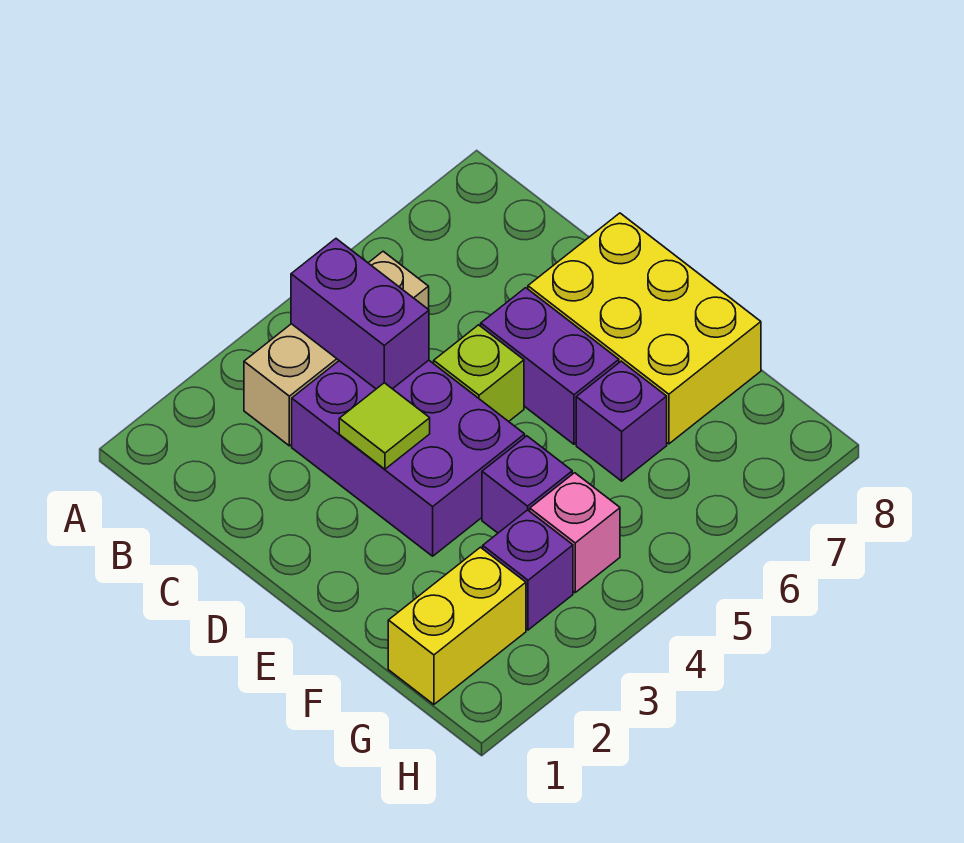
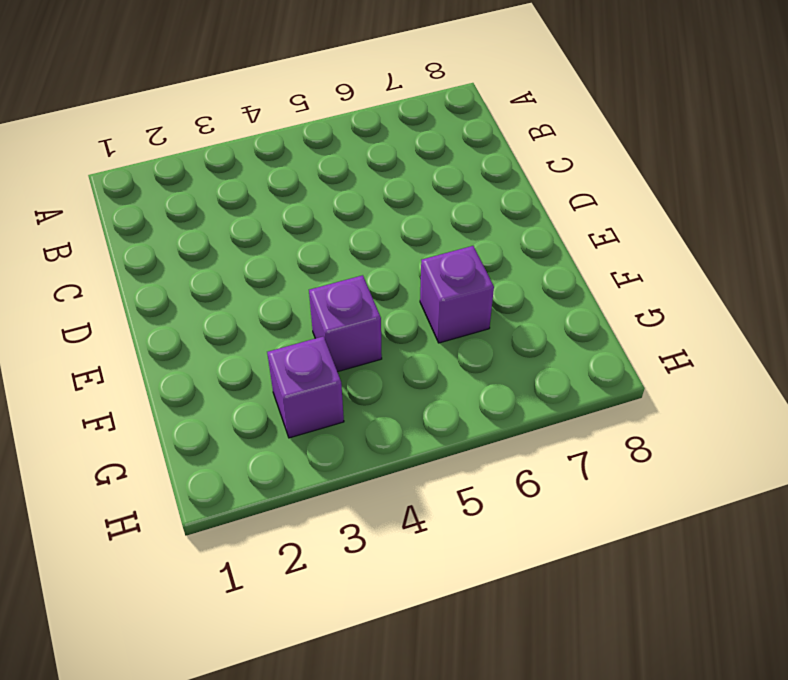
none -> tan 1x3 brick [244,251,429,446]
none -> purple 2x3 brick [292,360,525,556]
none -> lime 1x1 brick [434,325,524,422]

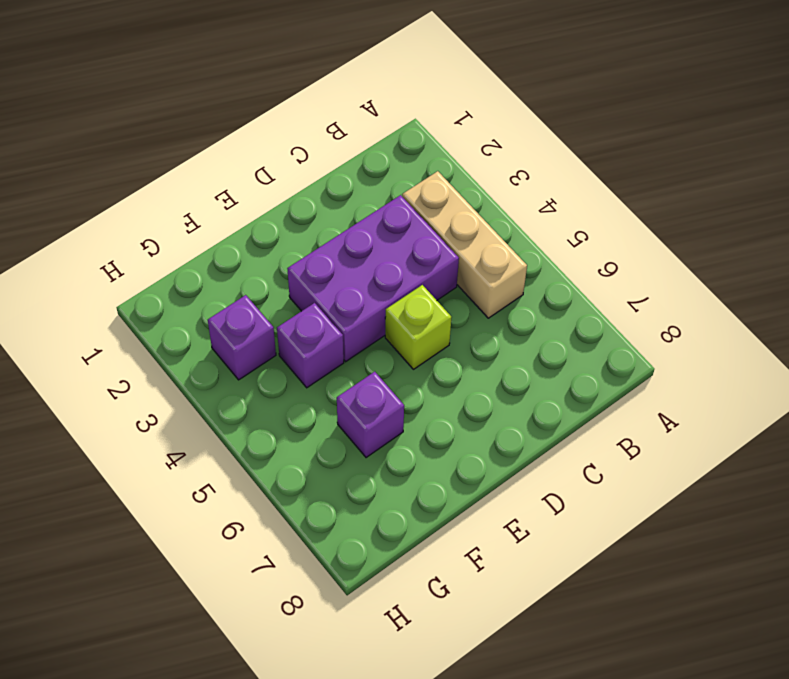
none -> purple 1x2 brick [481,288,619,444]
none -> yellow 2x3 brick [528,213,761,444]
none -> yellow 1x2 brick [388,547,526,704]

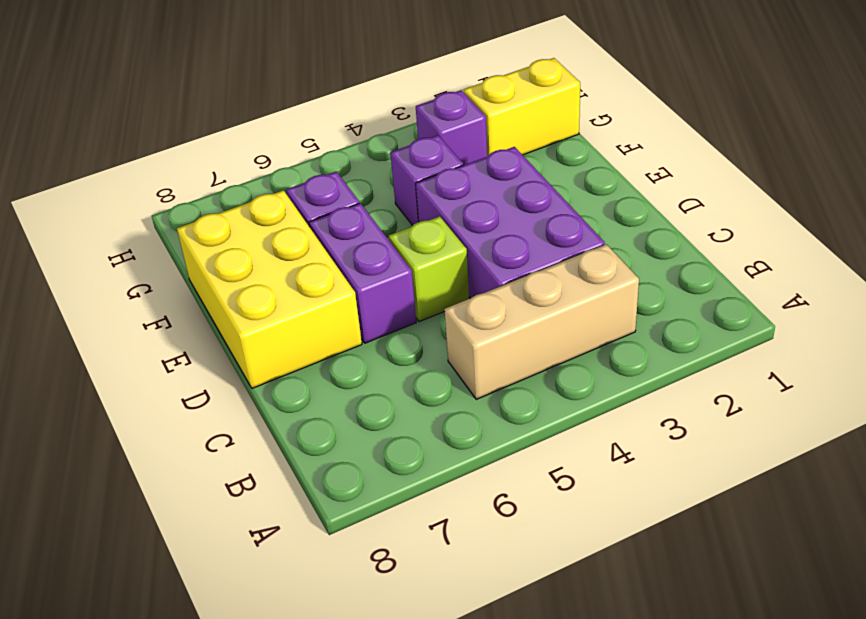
none -> pink 1x1 brick [530,473,620,592]
none -> purple 1x2 brick [291,239,429,389]
none -> lime 1x1 tile [339,383,430,469]

